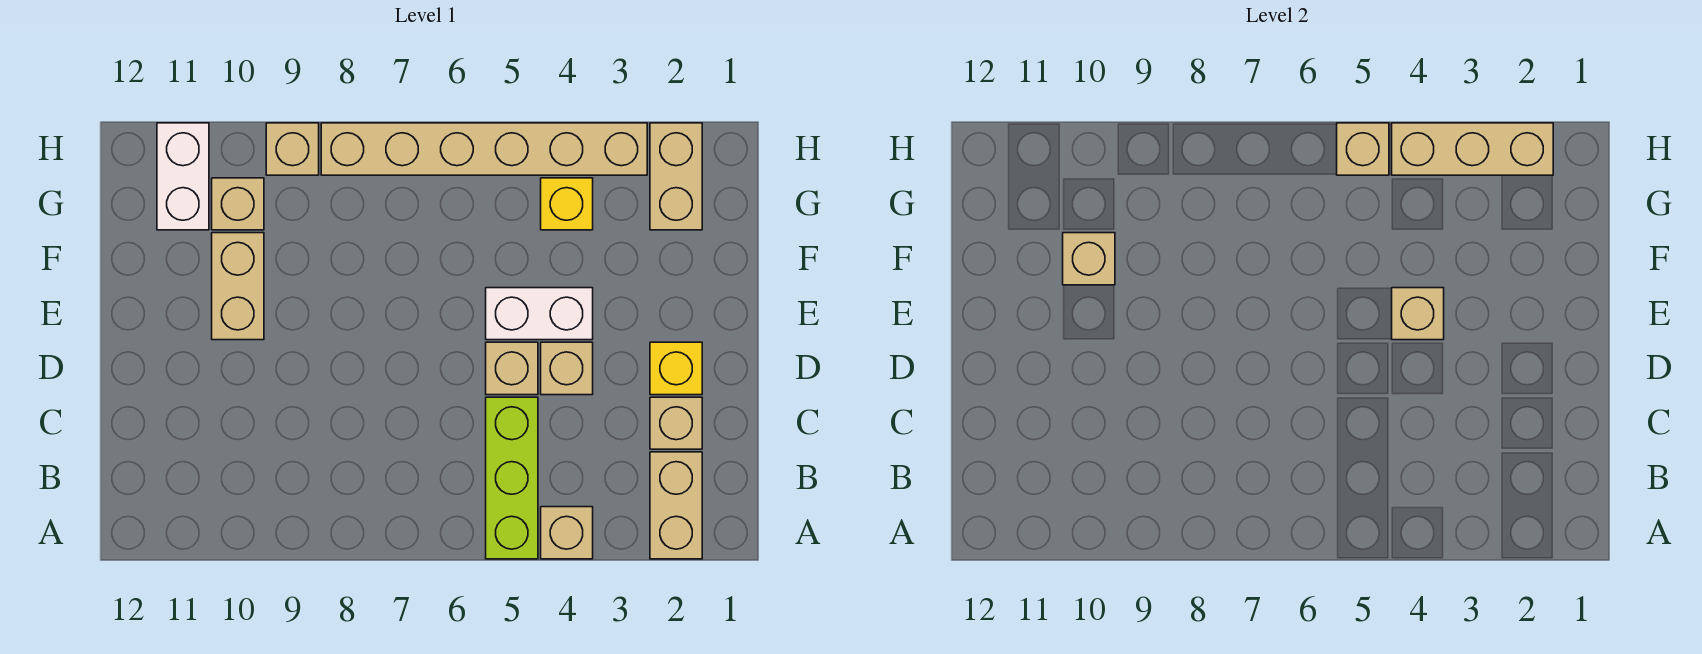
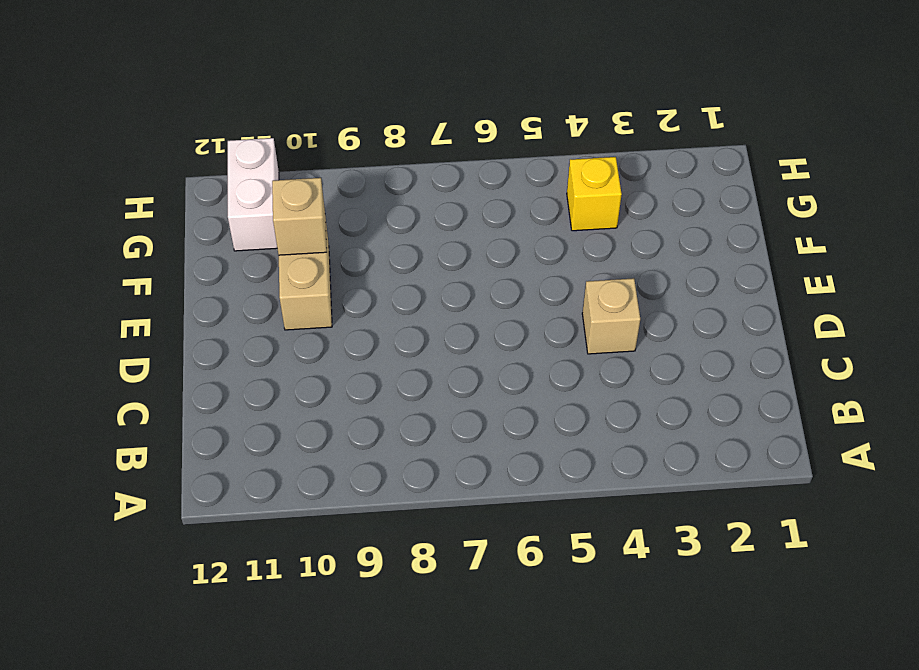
none -> tan 1x2 brick [650,452,702,559]
none -> tan 1x1 brick [541,507,593,559]
none -> lime 1x3 brick [486,397,538,559]

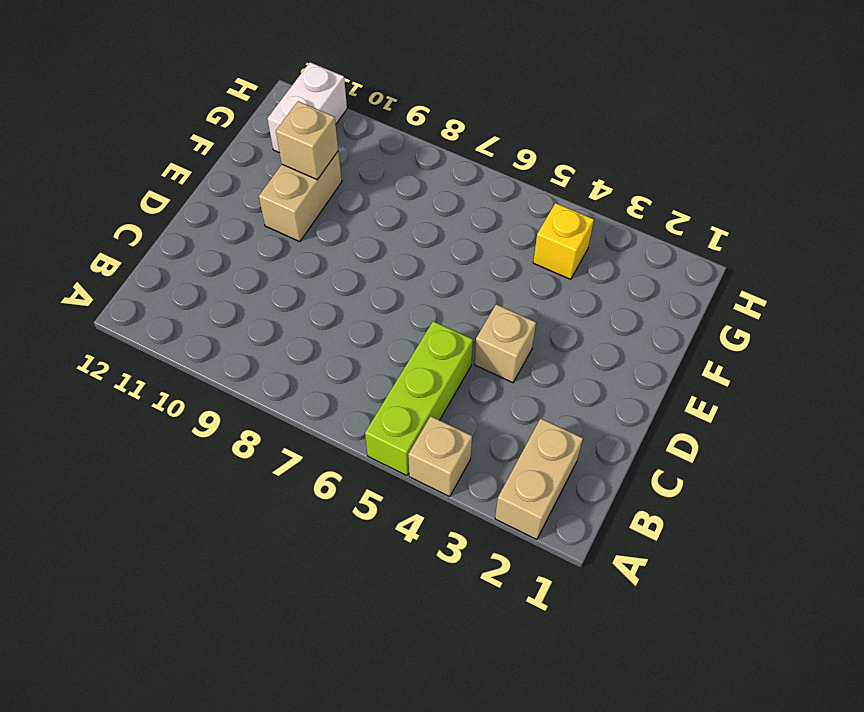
none -> tan 1x1 brick [650,397,702,449]
none -> yellow 1x1 brick [650,342,702,395]
none -> tan 1x1 brick [486,342,538,395]

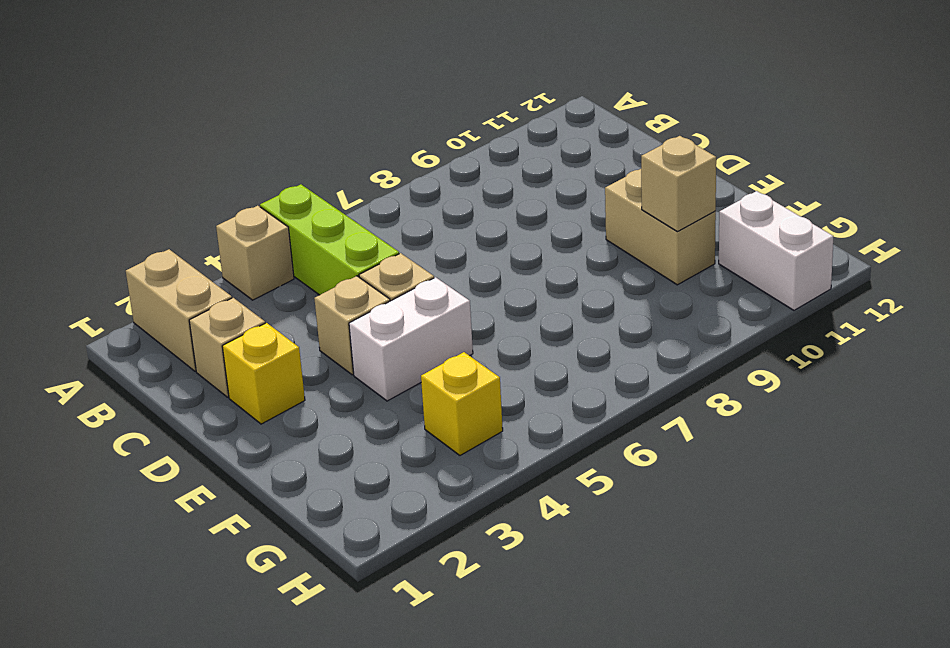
none -> tan 1x2 brick [650,123,702,230]
none -> tan 1x1 brick [212,178,264,230]
none -> tan 1x6 brick [321,123,647,175]

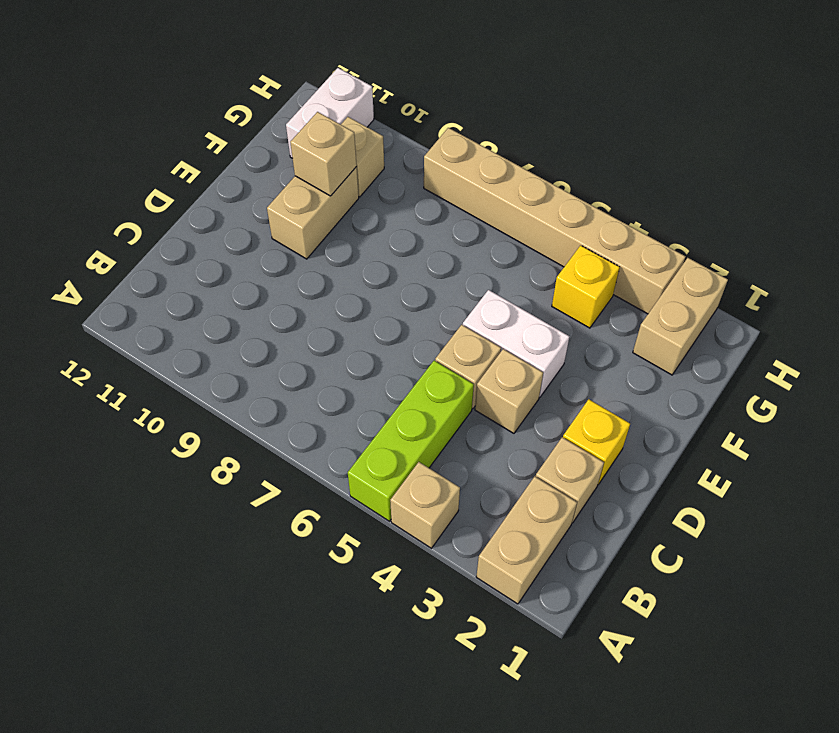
none -> tan 1x1 brick [266,123,319,175]
none -> tan 1x1 brick [1392,288,1444,340]
none -> tan 1x3 brick [1392,123,1553,175]

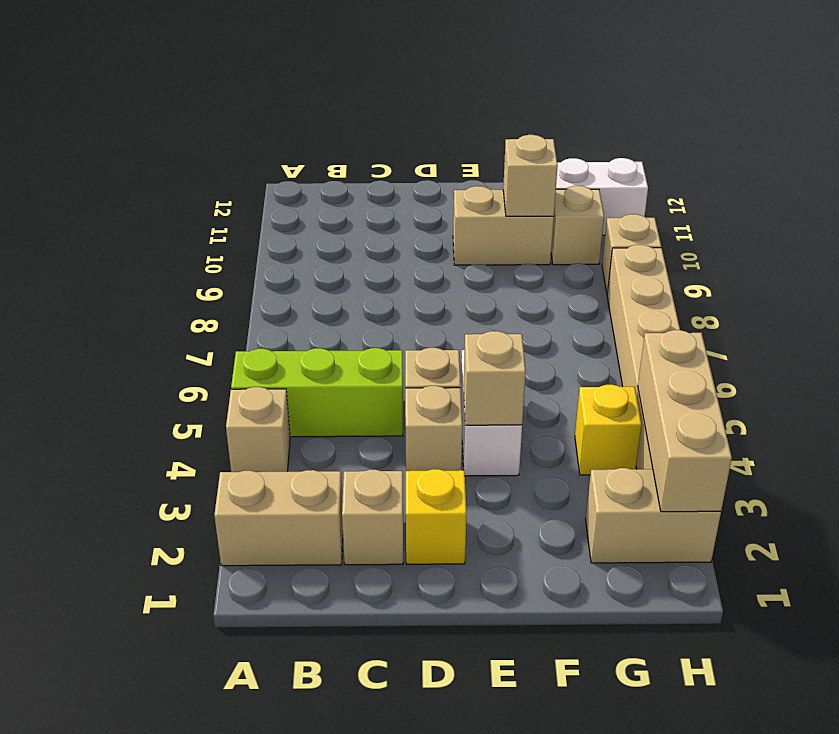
none -> tan 1x1 brick [1337,123,1389,175]

